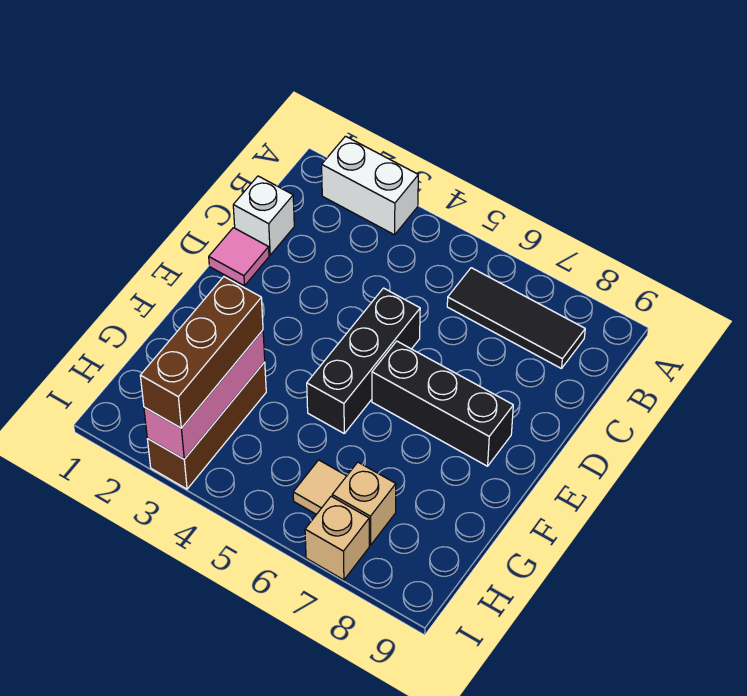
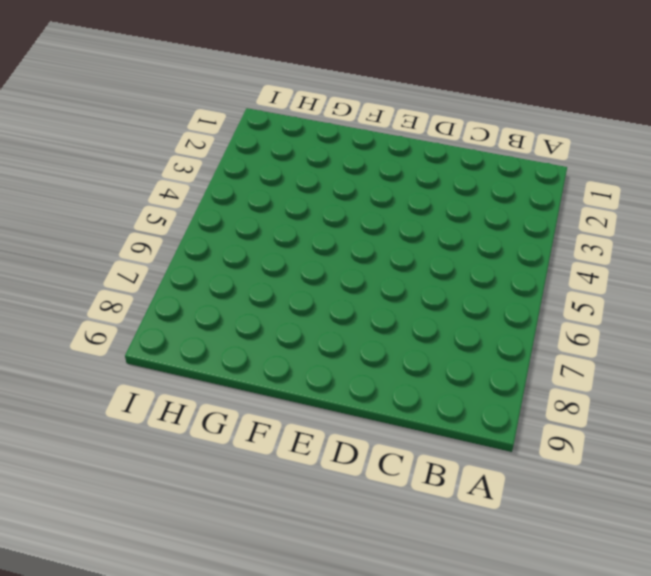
none -> white 1x2 brick [322,136,418,235]
none -> black 1x3 tile [447,268,585,369]
none -> white 1x1 brick [233,176,294,255]

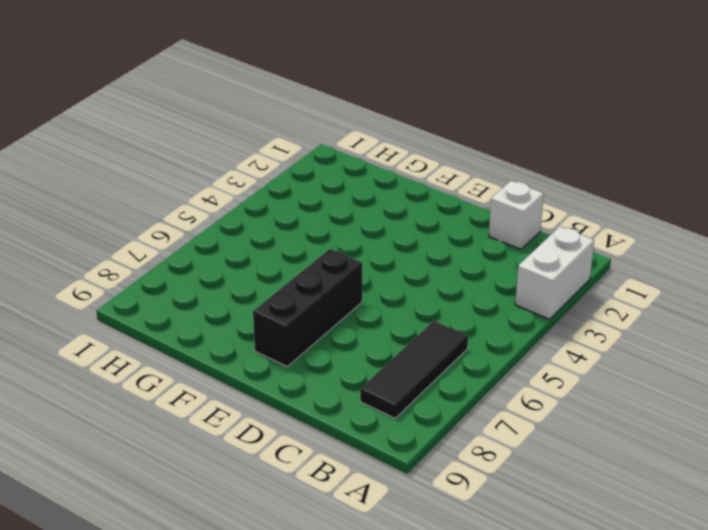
none -> pink 1x1 tile [209,228,269,286]
none -> black 1x3 brick [307,288,420,433]
none -> brown 1x3 brick [147,362,266,489]

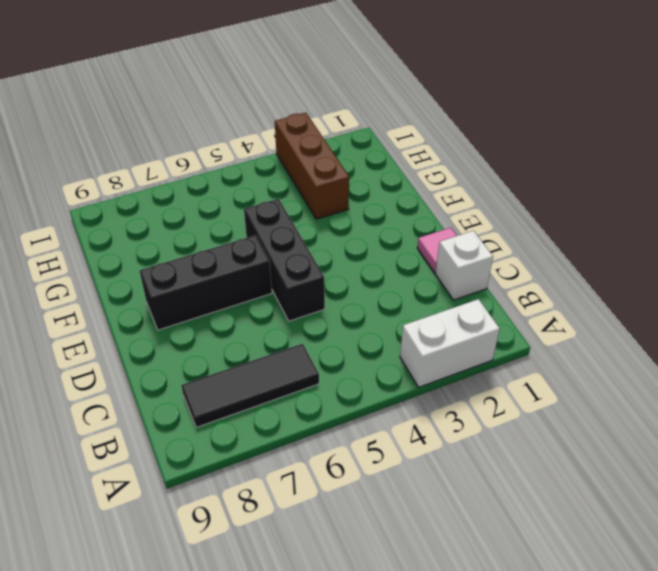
none -> tan 1x1 tile [293,460,346,514]
none -> tan 1x1 brick [332,462,396,545]
none -> tan 1x1 brick [305,496,369,580]

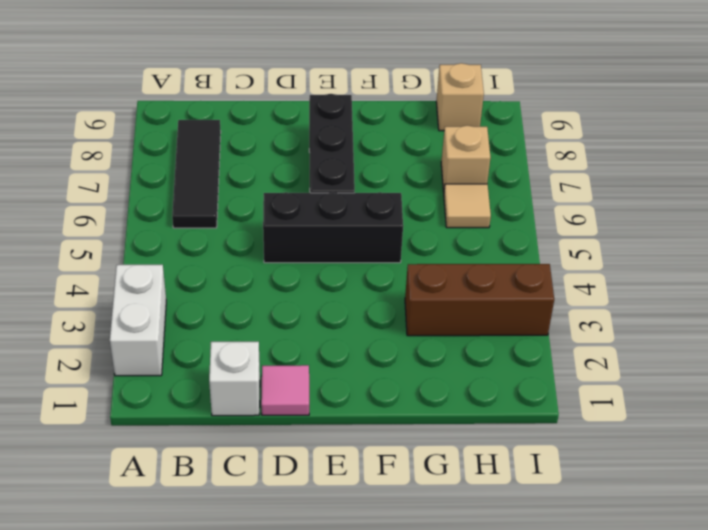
tan 1x1 brick [436,63,484,131] -> tan 1x1 brick moved to [305,496,369,580]
none -> pink 1x3 brick [144,330,265,459]
none -> brown 1x3 brick [140,277,263,428]

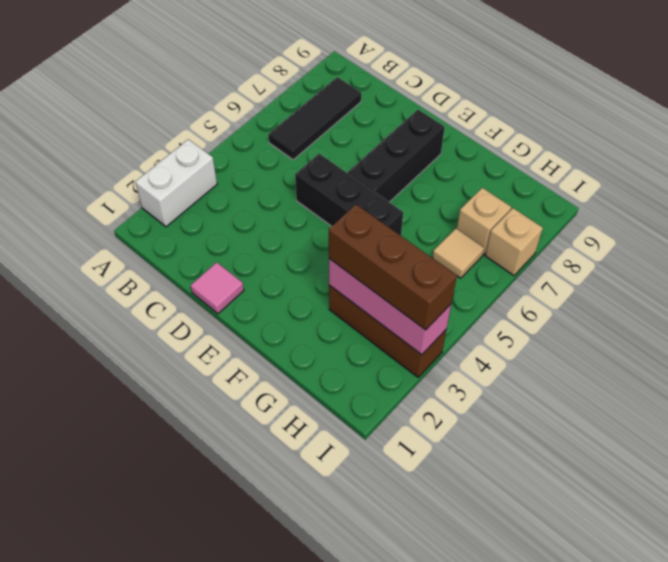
none -> white 1x1 brick [233,176,294,255]

